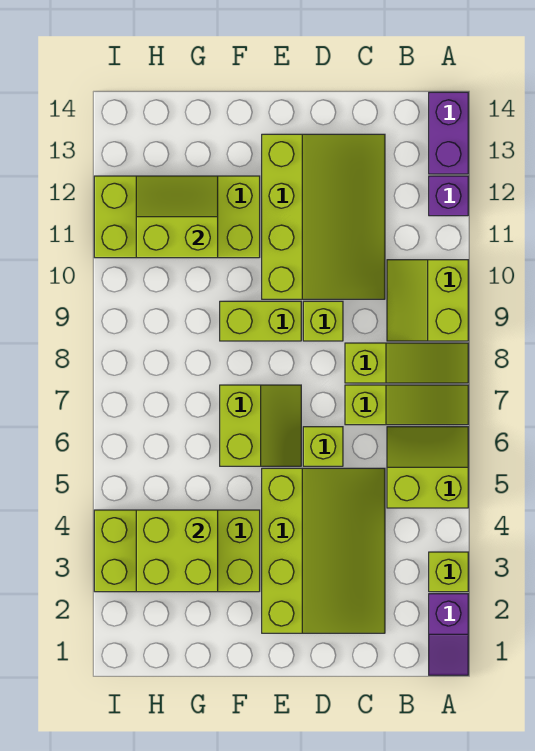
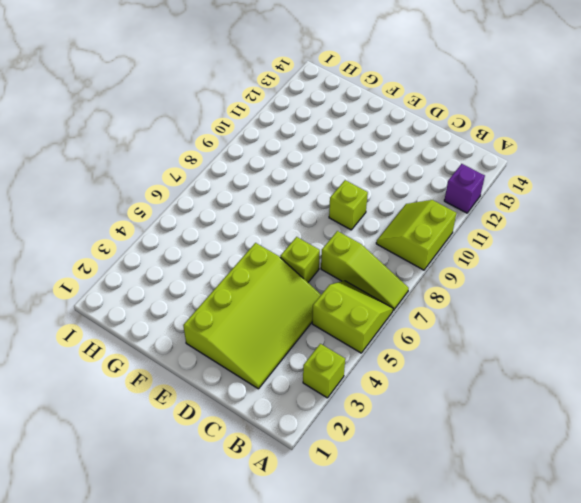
none -> purple 1x2 slope [429,594,468,675]
none -> lime 1x3 slope [345,343,468,383]
none -> purple 1x2 brick [429,92,468,174]

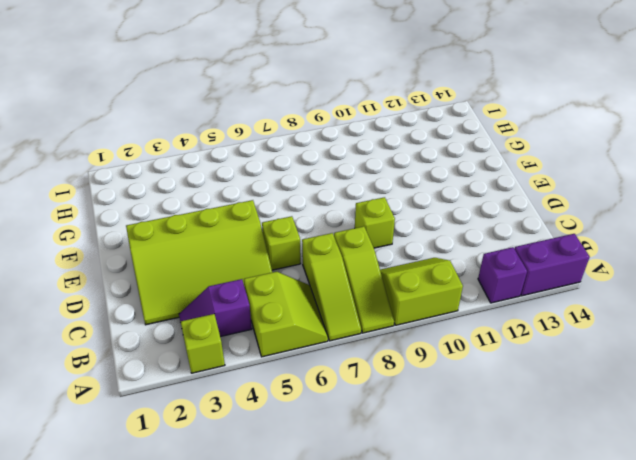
purple 1x2 slope [179,279,252,337] -> purple 1x2 slope moved to [429,594,468,675]
none -> lime 3x4 slope [262,134,385,299]
none -> lime 2x2 slope [220,385,301,466]
none -> lime 1x2 brick [220,301,301,341]

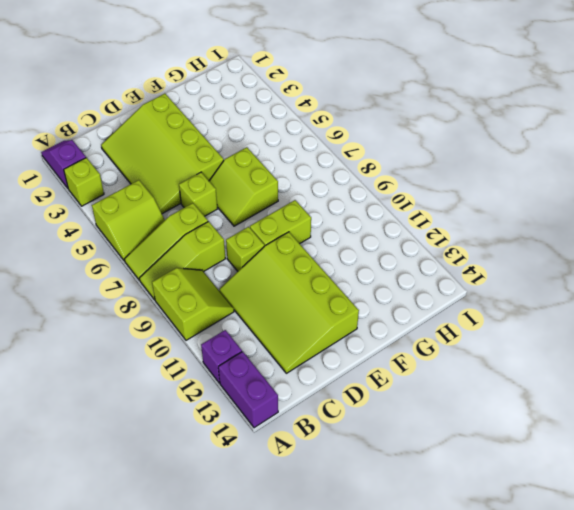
none -> lime 2x4 brick [94,510,260,592]
none -> lime 2x4 brick [94,176,260,258]
none -> lime 2x2 brick [136,510,218,592]

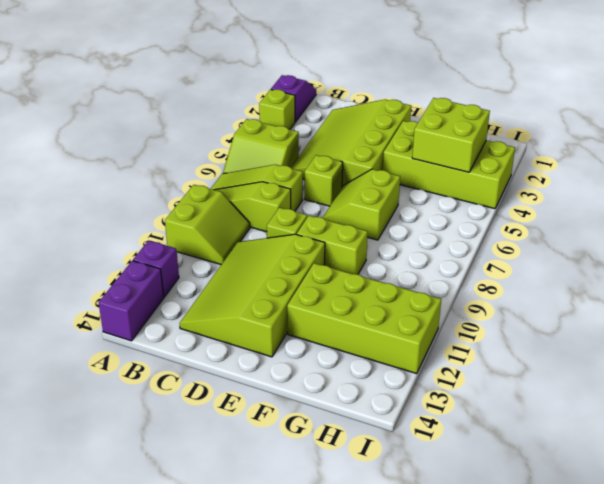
none -> lime 2x2 slope [136,176,218,258]

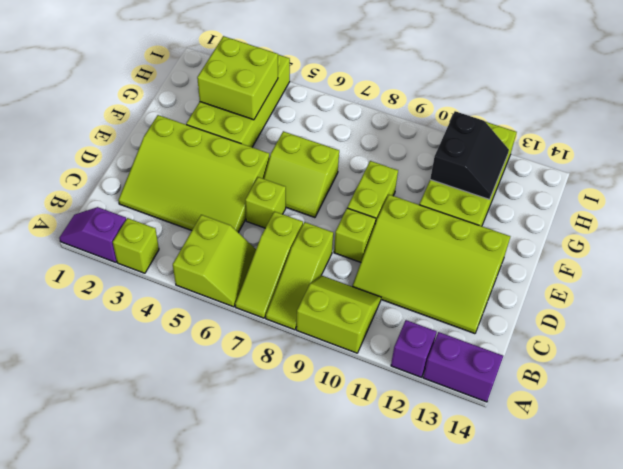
black 2x2 slope [430,111,509,200] -> lime 2x2 slope [136,176,218,258]

